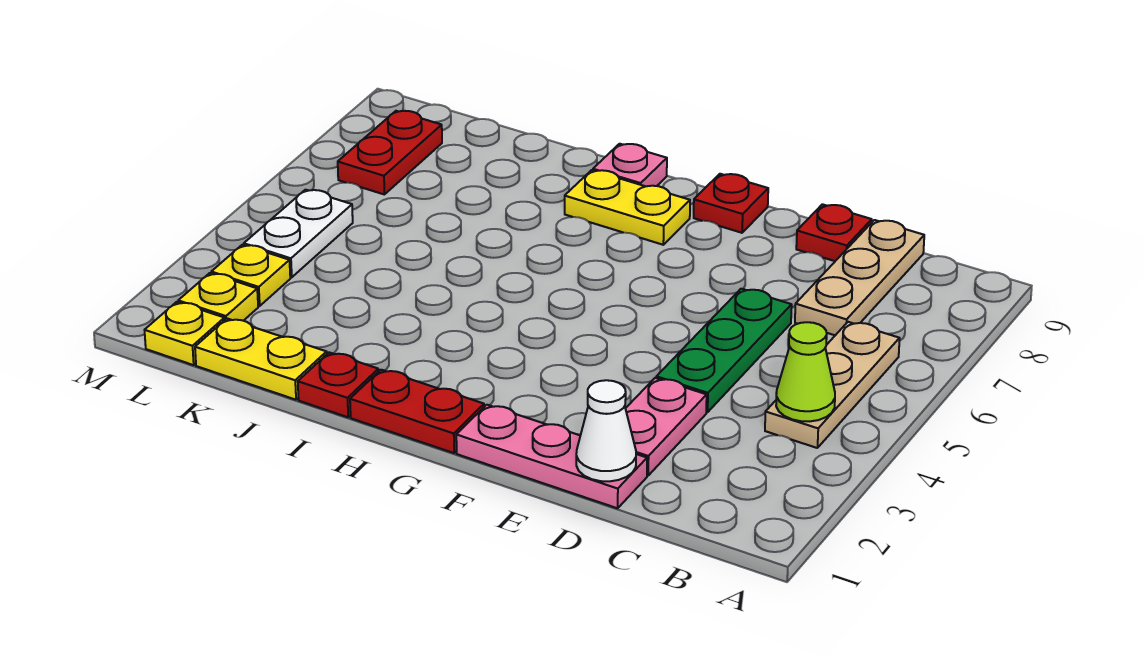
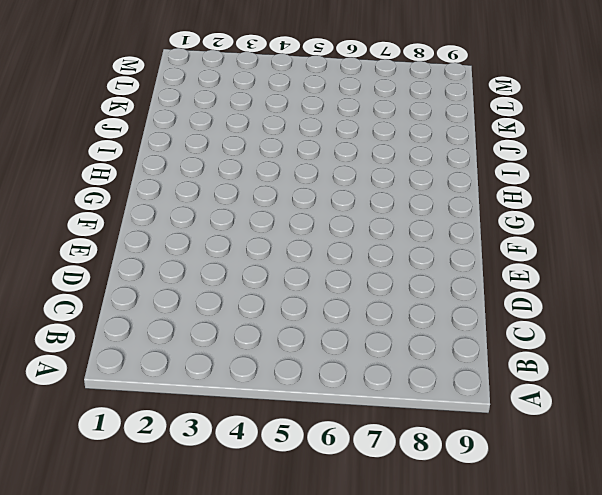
none -> tan 1x3 plate [765,322,900,448]
none -> tan 1x3 plate [795,220,924,335]
none -> pink 1x3 plate [456,405,647,508]

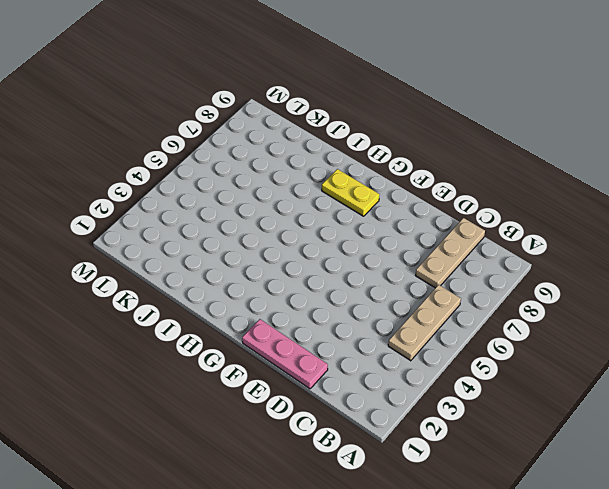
none -> pink 1x2 plate [625,378,707,476]
none -> green 1x3 plate [656,289,792,412]
none -> red 1x1 plate [796,204,872,261]

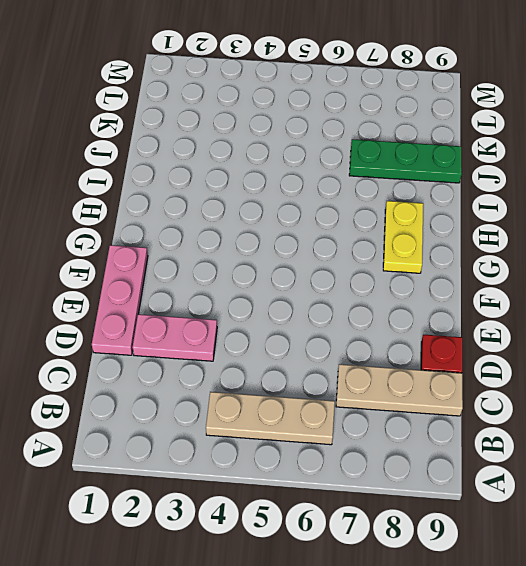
green 1x3 plate [349,139,462,183] -> green 1x3 plate moved to [656,289,792,412]
none -> red 1x1 plate [694,174,768,233]
none -> red 1x2 plate [350,370,484,453]
none -> pink 1x1 plate [593,144,667,186]

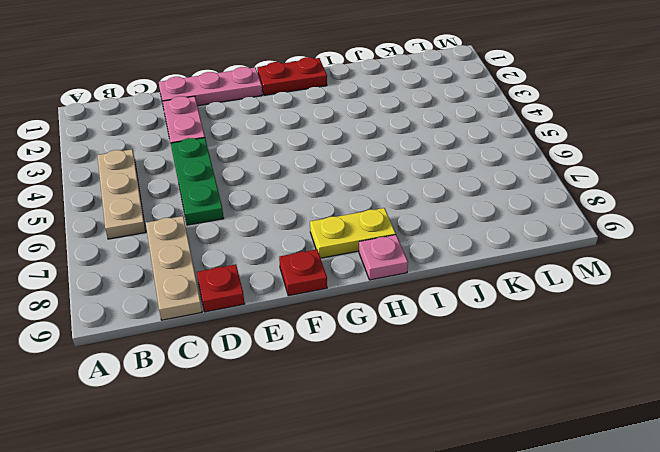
none -> red 1x1 plate [298,352,379,417]
none -> yellow 1x2 plate [195,319,327,400]
none -> yellow 1x1 plate [145,302,225,365]

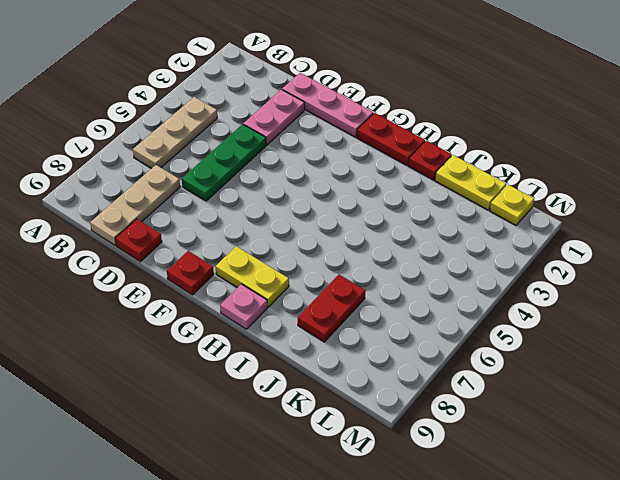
red 1x2 plate [298,275,366,342] -> red 1x2 plate moved to [338,111,442,195]
none -> yellow 1x1 plate [178,273,258,321]
none -> yellow 1x1 plate [211,245,290,306]
none -> white 1x2 plate [244,190,353,277]

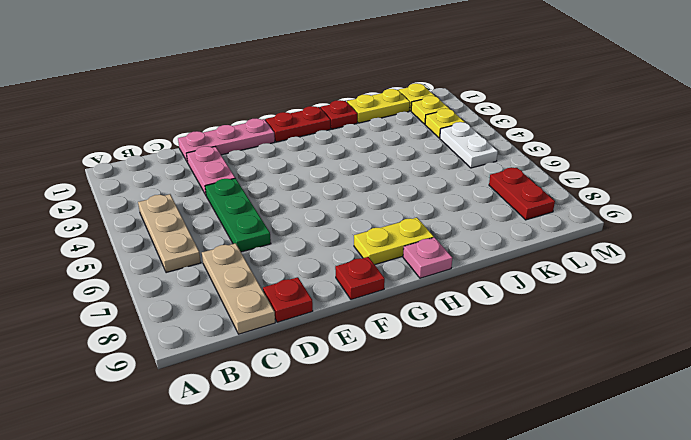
none -> lime 1x1 cone [776,322,835,421]
none -> white 1x1 cone [576,380,636,481]

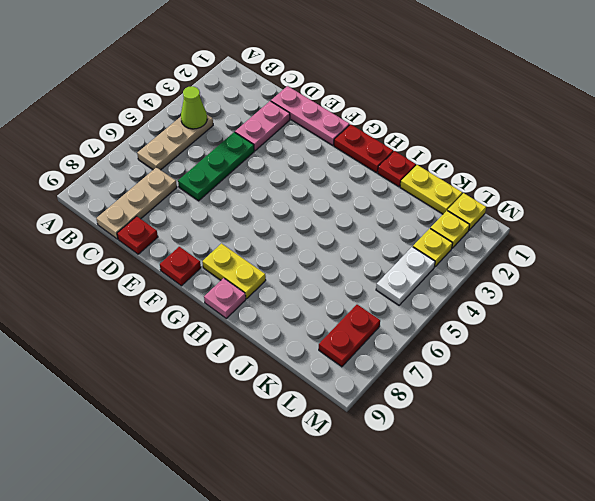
none -> white 1x1 cone [576,380,636,481]

